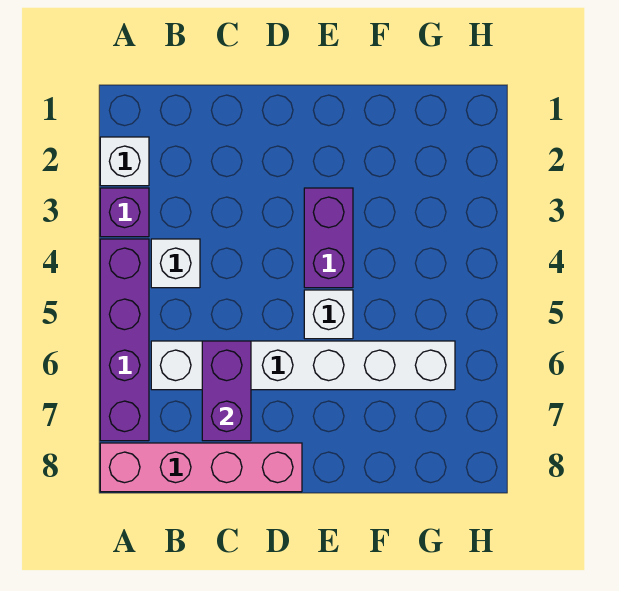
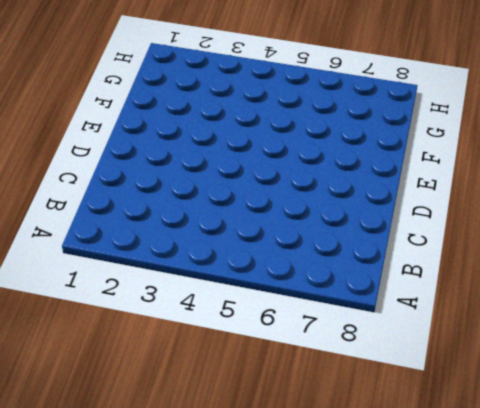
none -> white 1x1 brick [100,137,149,186]
none -> purple 1x1 brick [100,188,149,237]

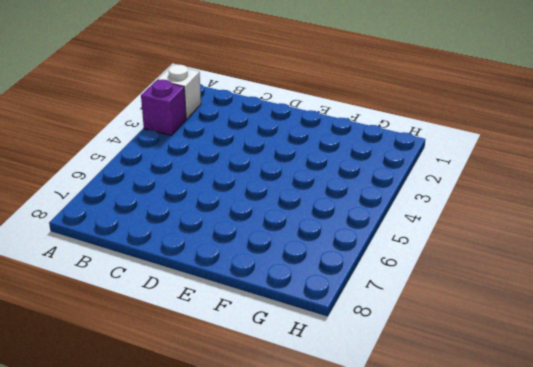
none -> purple 1x4 brick [100,239,149,441]
none -> pink 1x4 brick [100,443,302,492]

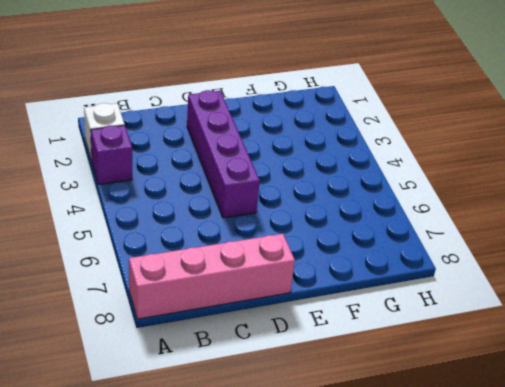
purple 1x4 brick [187,90,260,218] -> purple 1x4 brick moved to [100,239,149,441]
none -> white 1x1 brick [151,239,200,288]
none -> white 1x6 brick [151,341,455,390]

